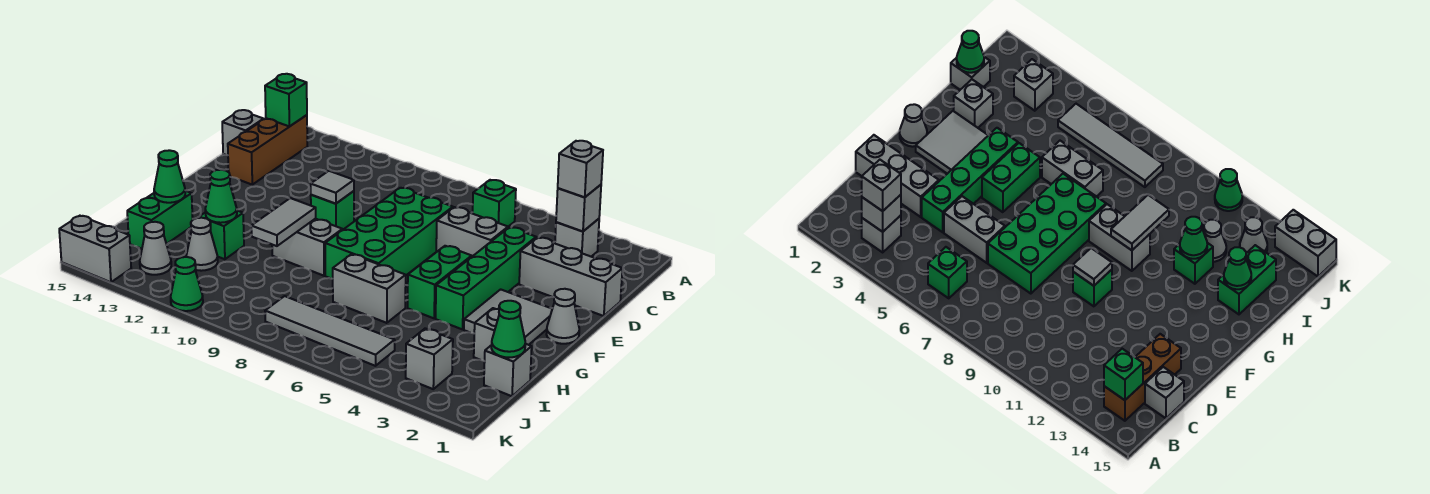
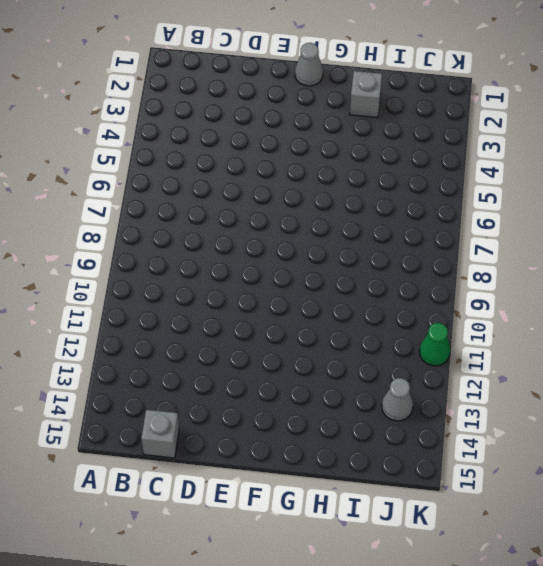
none -> grey 1x1 brick [555,219,599,257]
none -> green 1x1 brick [473,180,516,227]
none -> brown 1x3 brick [228,115,307,185]
none -> grey 1x3 brick [519,237,622,316]

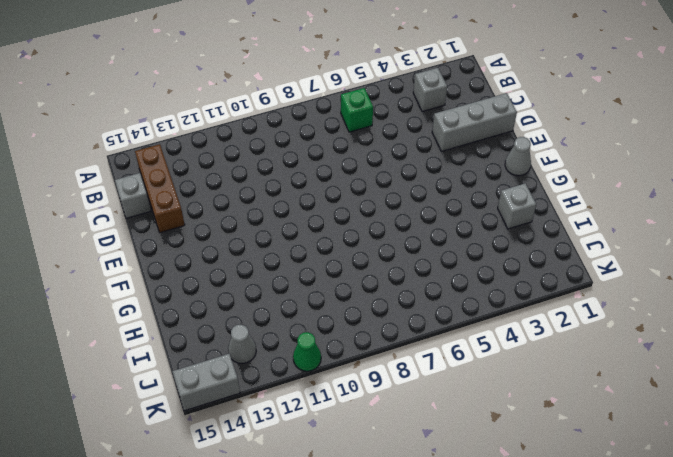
none -> green 1x4 brick [436,227,536,329]
none -> grey 1x2 brick [436,207,508,256]
none -> green 2x4 brick [325,188,453,279]
none -> green 1x1 brick [311,191,354,230]

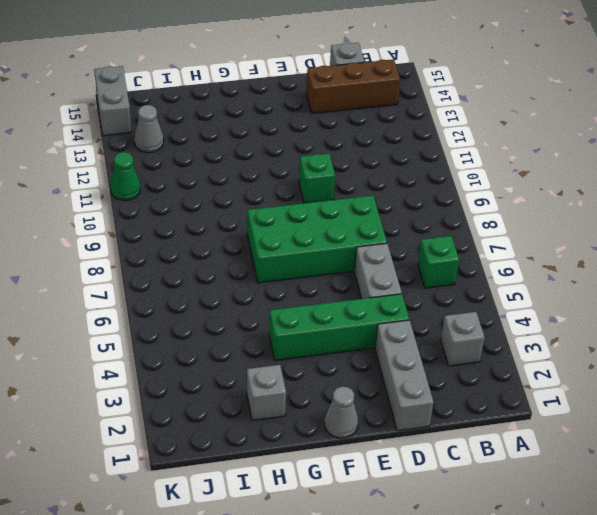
none -> grey 2x2 tile [464,289,552,345]
none -> green 1x2 brick [408,246,472,318]
none -> grey 1x2 brick [272,219,342,276]
none -> grey 1x2 brick [333,254,406,323]

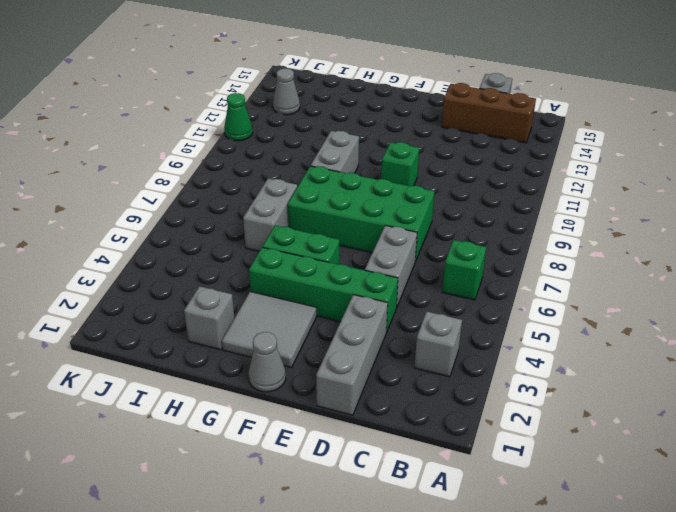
none -> green 1x1 brick [199,211,244,259]
none -> green 1x2 brick [127,191,193,249]
none -> grey 1x1 brick [484,344,532,396]
none -> grey 1x1 cone [186,218,218,271]

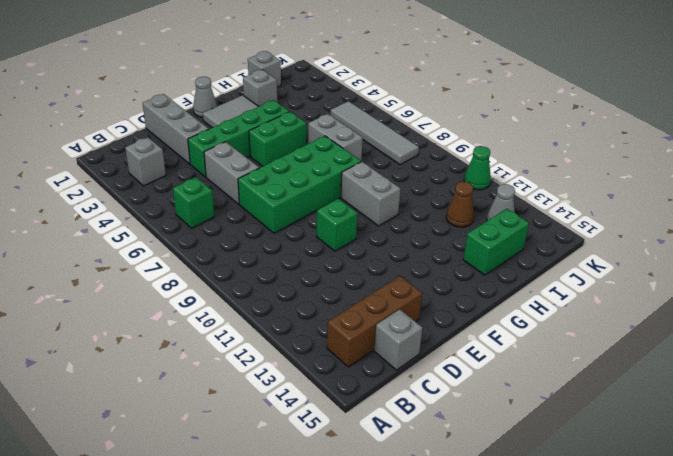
brown 1x1 cone [446,182,474,227] -> grey 1x1 cone [186,218,218,271]
none -> green 1x1 brick [199,211,244,259]
none -> grey 1x1 brick [406,328,453,389]
none -> grey 1x2 brick [59,216,131,282]
none -> grey 1x1 brick [556,185,601,232]

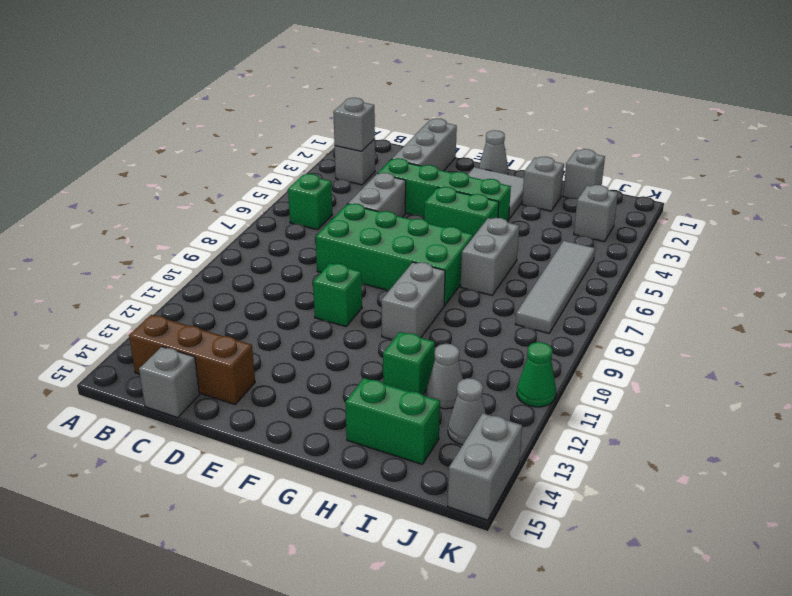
none -> green 1x1 brick [265,74,307,126]
none -> grey 1x1 tile [311,171,354,204]
none -> grey 1x2 tile [251,198,316,246]
none -> green 1x1 cone [205,170,237,223]

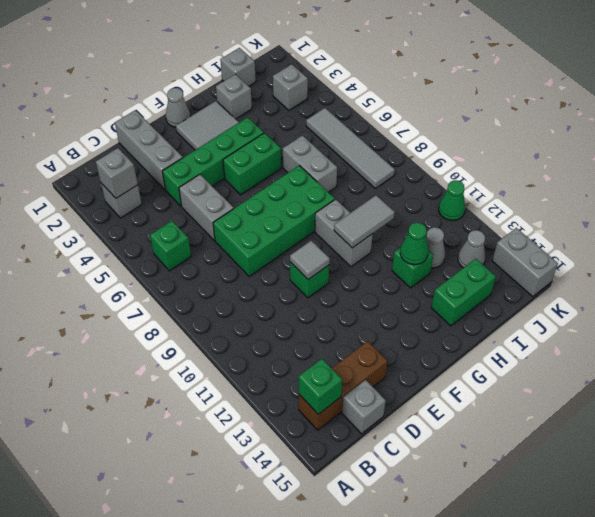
none -> green 1x1 cone [154,150,185,203]
none -> green 1x1 cone [491,301,525,358]
none -> grey 1x1 brick [558,141,603,197]

